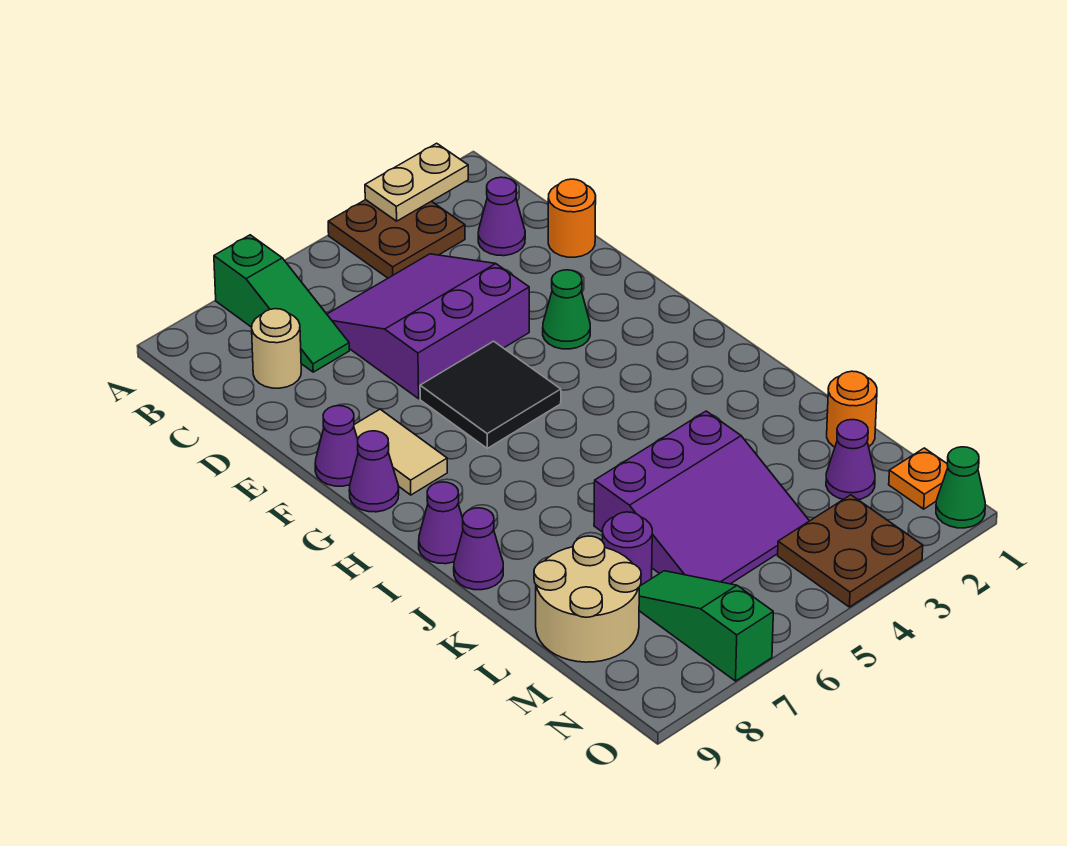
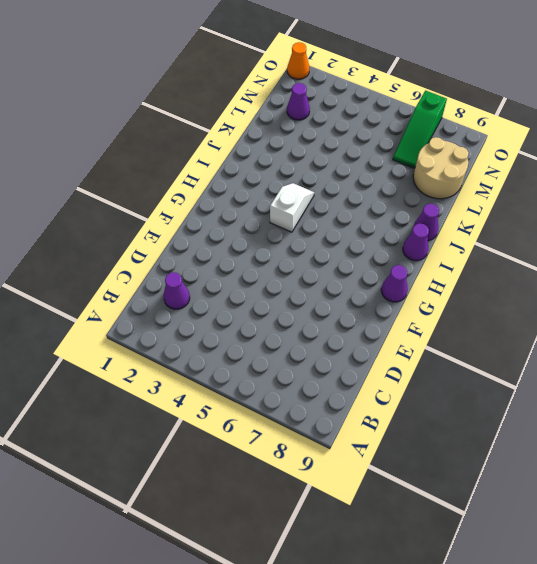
white 1x2 slope [270,183,314,232] -> none
orange 1x1 cone [287,42,309,79] -> green 1x1 cone [936,447,985,528]
none -> brown 2x2 plate [328,200,465,278]
none -> green 1x3 slope [214,235,349,372]
none -> purple 3x3 slope [327,254,529,399]

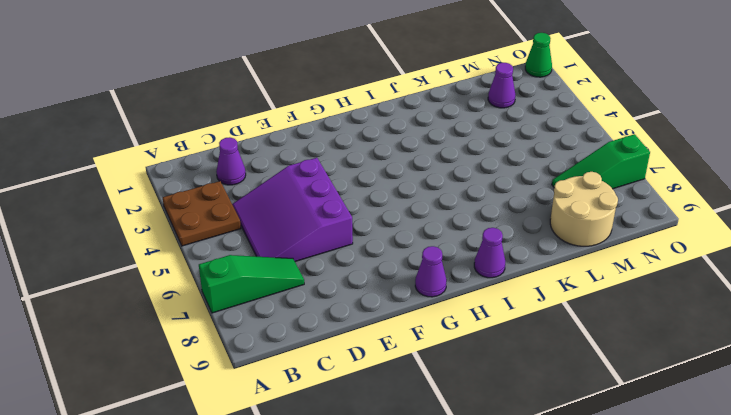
none -> tan 1x1 round brick [252,309,301,388]
none -> orange 1x1 round brick [548,179,596,257]
none -> green 1x1 cone [543,270,590,349]

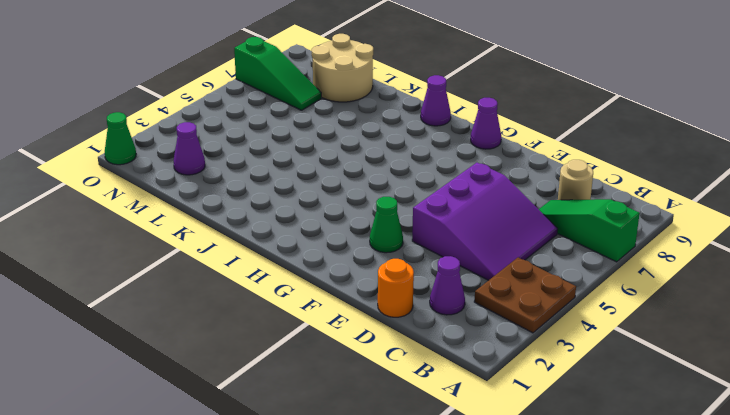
none -> black 2x2 tile [420,341,561,448]
none -> tan 1x2 tile [354,409,447,495]
none -> purple 1x1 cone [315,406,358,486]

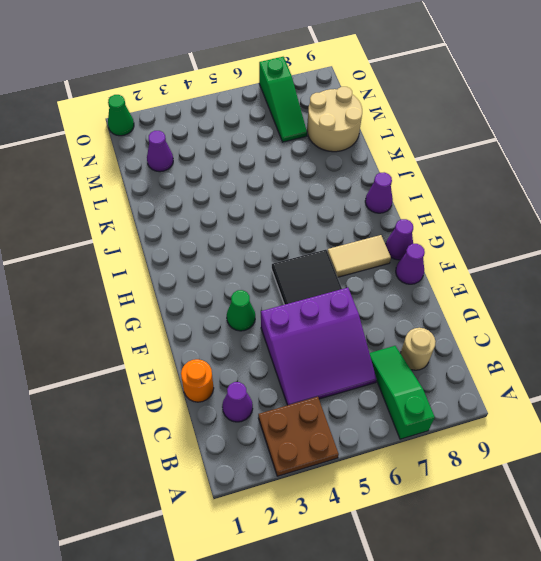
tan 1x2 tile [327,235,391,277] -> tan 1x2 tile turned to [354,409,447,495]
none -> purple 1x1 cone [454,508,503,590]
none -> purple 3x3 slope [594,411,809,584]
none -> orange 1x1 round brick [827,371,877,447]

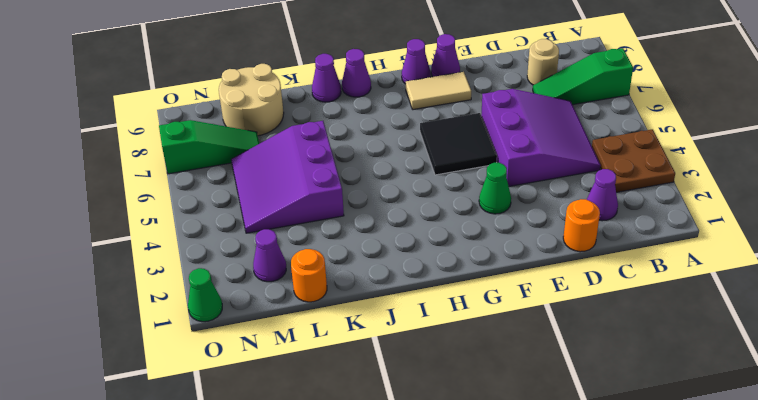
none -> purple 1x1 round brick [602,512,652,586]
none -> orange 1x1 plate [889,448,948,509]
none -> brown 2x2 plate [778,495,923,607]

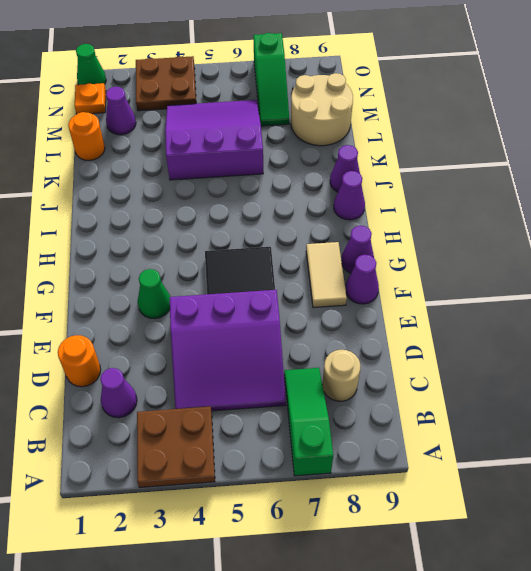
none -> purple 1x1 round brick [602,512,652,586]
none -> tan 1x2 plate [365,143,468,221]

